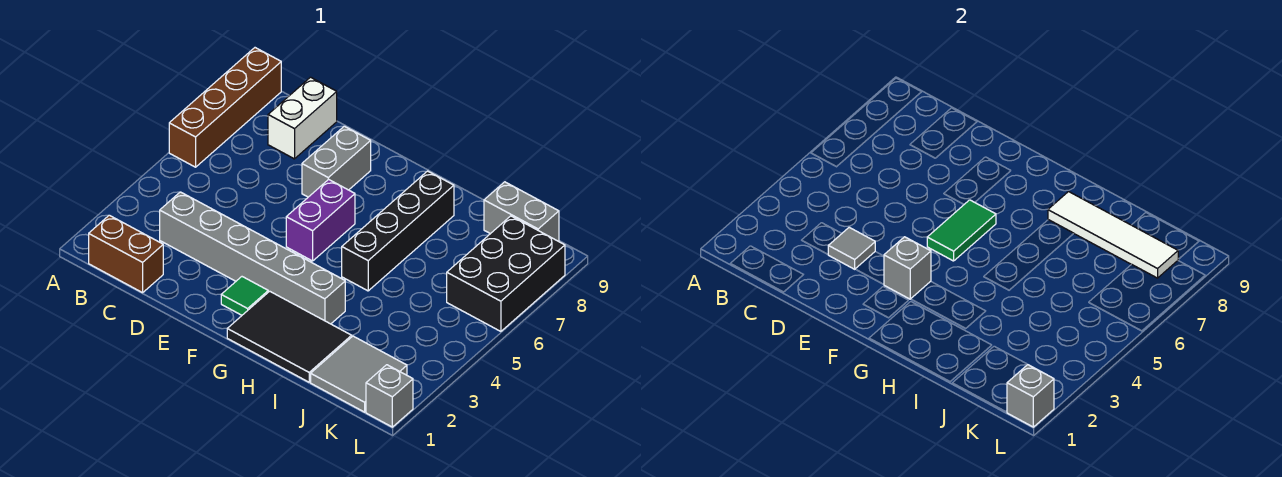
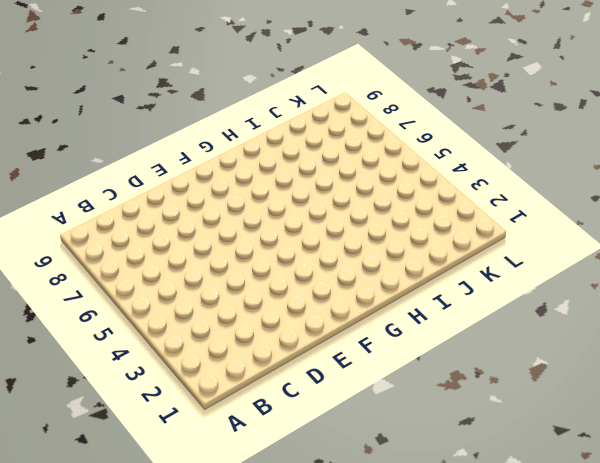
none -> brown 1x4 brick [169,48,281,167]
none -> brown 1x2 brick [89,215,163,293]
none -> grey 1x6 brick [160,192,345,324]

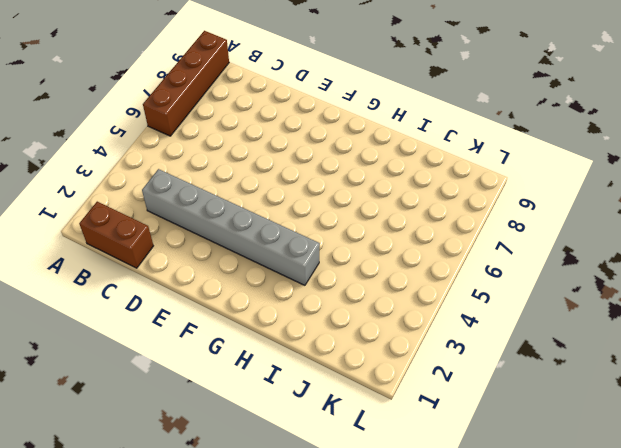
none -> white 1x2 brick [268,77,337,159]
none -> grey 1x2 brick [302,126,371,197]
none -> green 1x1 tile [221,277,268,315]

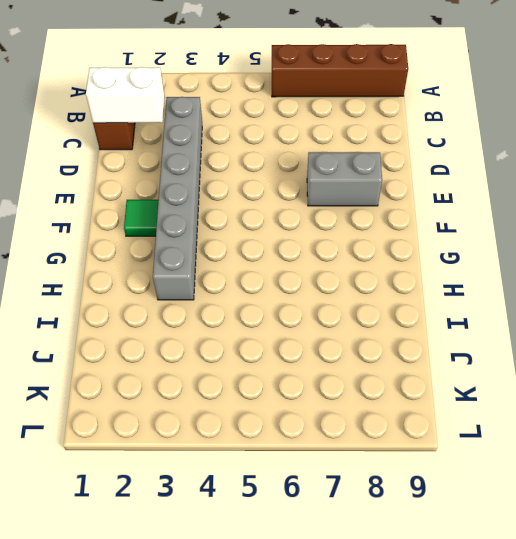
white 1x2 brick [86,67,165,123] -> white 1x2 brick moved to [268,77,337,159]
none -> purple 1x2 brick [286,179,355,261]
none -> black 2x3 tile [227,291,352,382]
none -> black 1x4 brick [342,171,454,291]

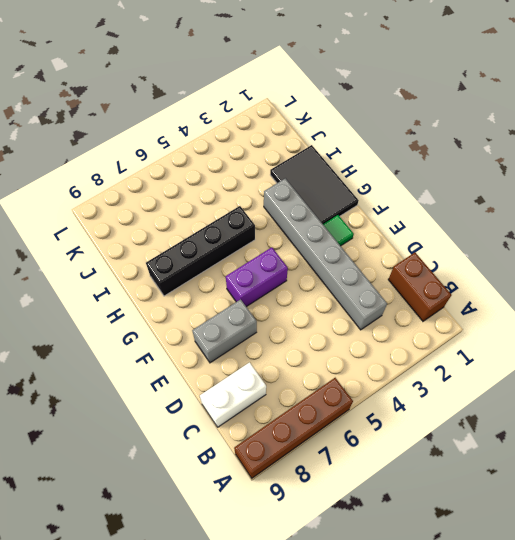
none -> grey 2x2 tile [311,336,407,412]
none -> grey 1x2 brick [484,182,559,241]
none -> black 2x3 brick [447,216,565,331]

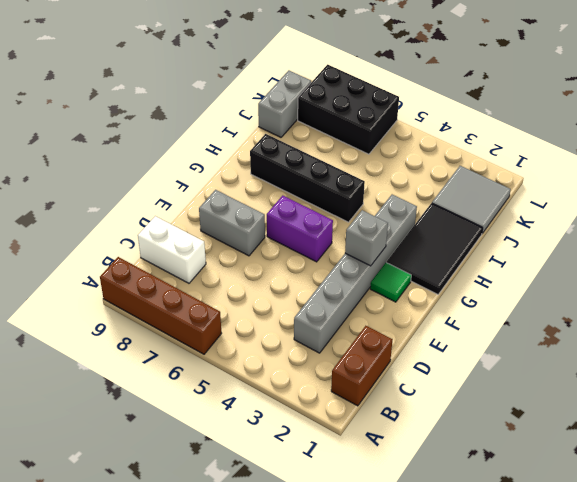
none -> grey 1x1 brick [366,365,413,427]
none -> grey 1x1 tile [828,227,875,269]
none -> green 1x2 tile [927,200,996,261]

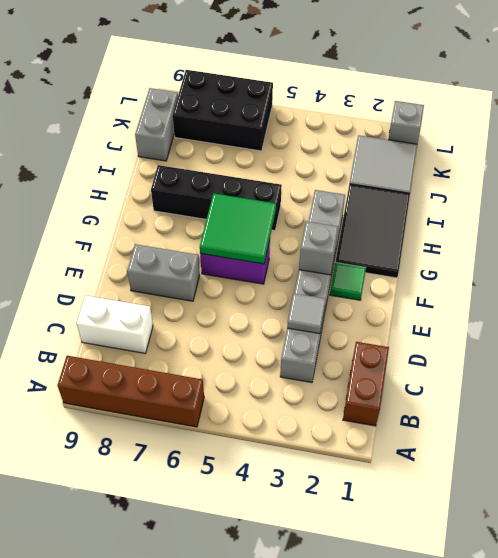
green 2x2 tile [200,193,276,264] -> green 1x2 tile [927,200,996,261]
none -> white 1x4 tile [1048,192,1179,278]
none -> grey 1x1 brick [1007,365,1054,427]

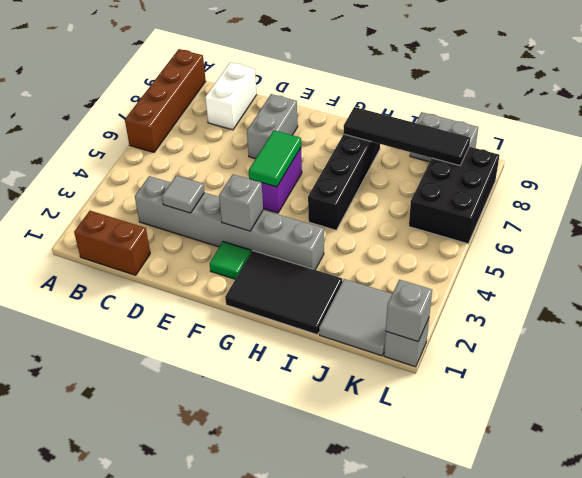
black 1x4 tile [343,107,470,166] -> white 1x4 tile [1048,192,1179,278]

